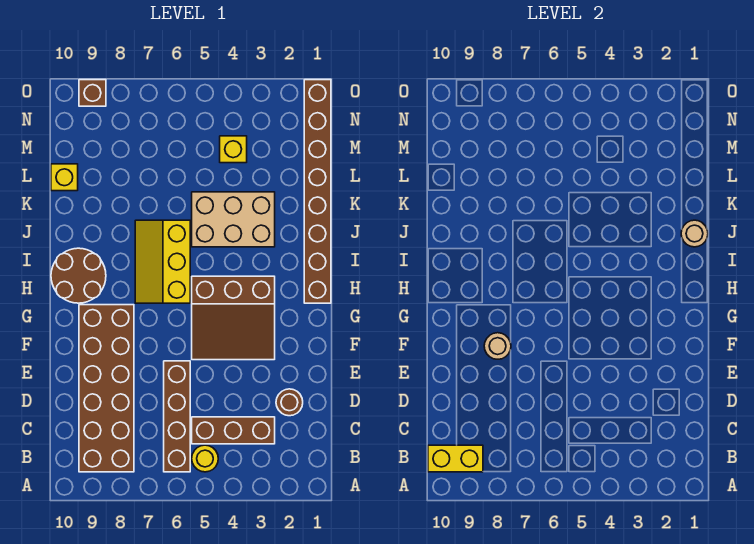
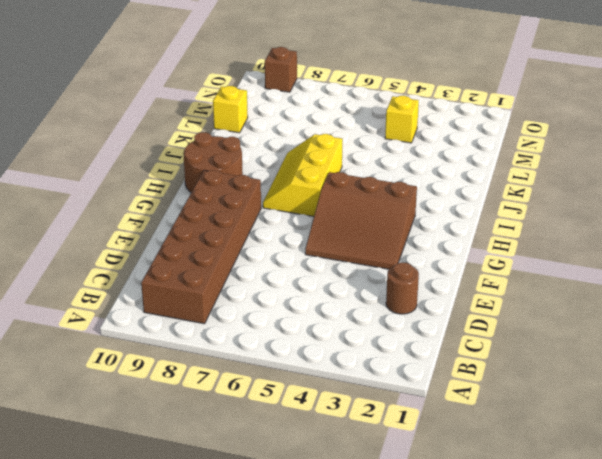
none -> yellow 1x1 round brick [192,445,218,472]
none -> brown 1x4 brick [164,361,190,472]
none -> brown 1x3 brick [192,417,275,444]

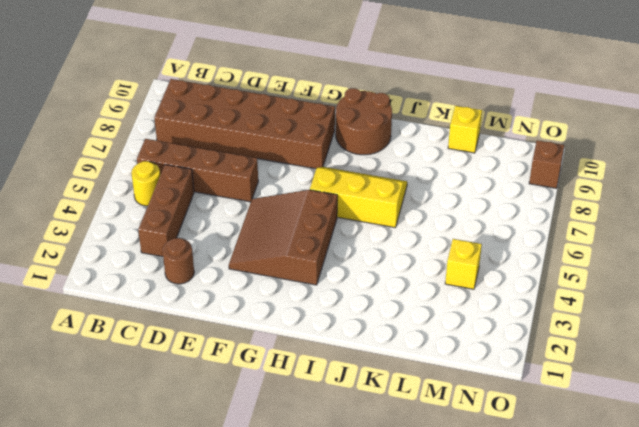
none -> brown 1x8 brick [304,80,331,303]
none -> tan 2x3 brick [192,192,275,247]
none -> yellow 1x2 brick [428,445,483,472]

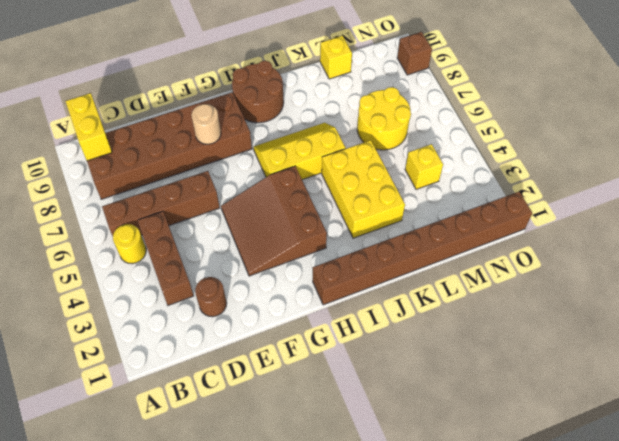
yellow 2x3 brick [322,140,405,238] -> tan 2x3 brick [192,192,275,247]
yellow 2x2 round brick [357,87,411,150] -> none
none -> tan 1x1 round brick [681,220,708,247]

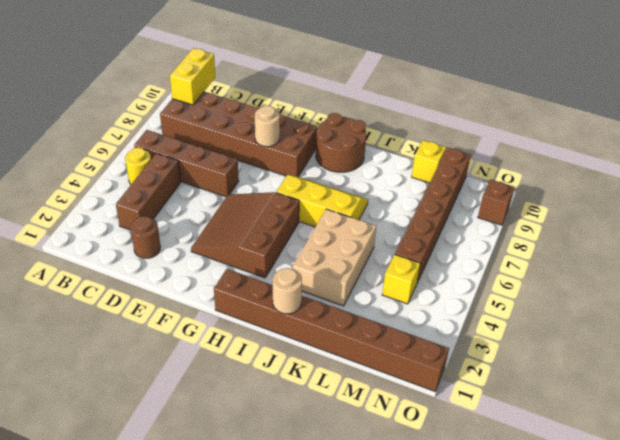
brown 1x6 brick [395,147,471,283] -> none

